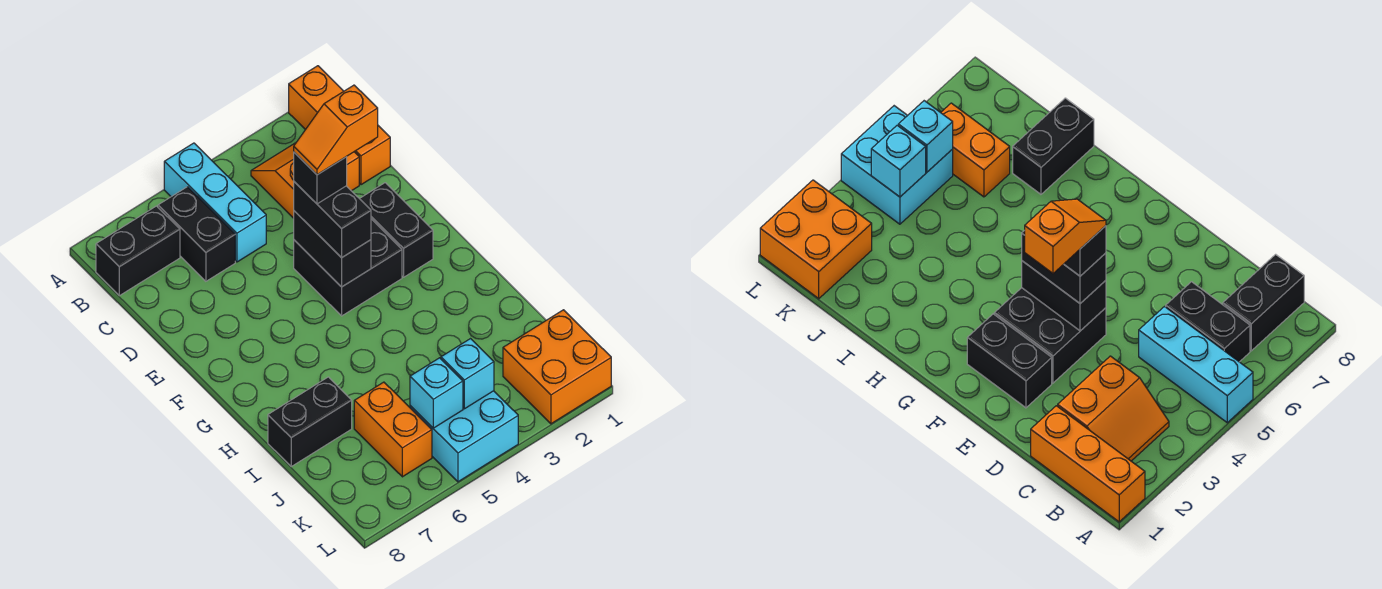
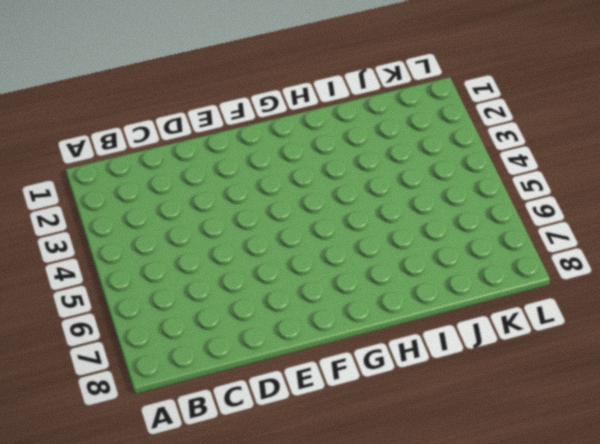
none -> orange 1x3 brick [289,66,390,185]
none -> cyan 1x3 brick [164,143,266,262]
none -> orange 2x2 slope [251,143,359,218]

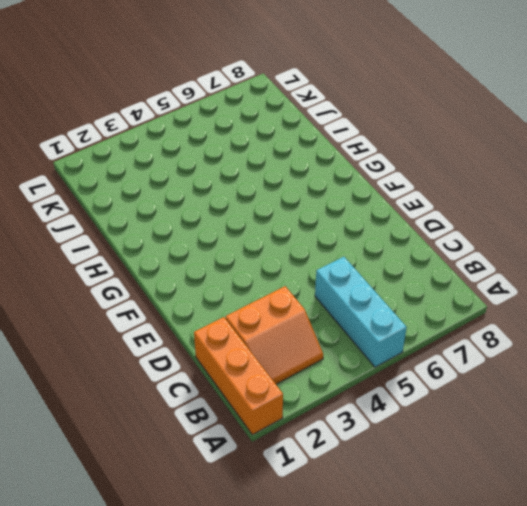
none -> black 1x2 brick [158,187,235,281]
none -> black 1x2 brick [96,206,180,296]
none -> black 1x2 brick [360,183,433,277]

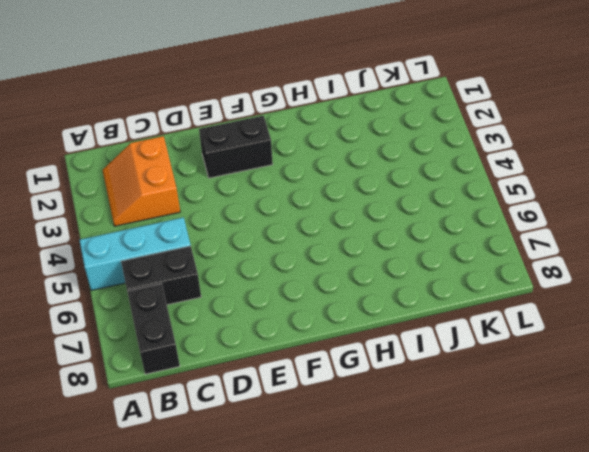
none -> orange 1x3 brick [289,66,390,185]
none -> black 2x2 brick [294,219,402,316]
none -> black 1x2 brick [268,377,352,466]

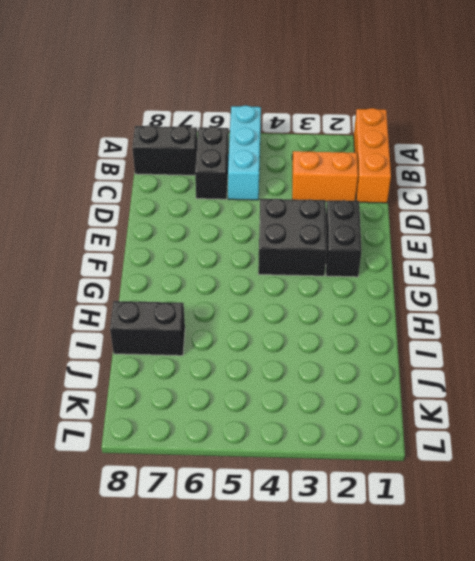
none -> orange 1x2 brick [354,382,432,477]
none -> orange 2x2 brick [503,310,611,424]
none -> cyan 2x2 brick [410,391,518,482]

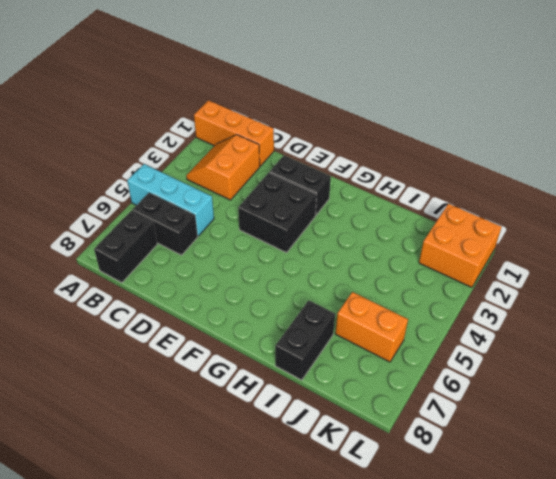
none -> cyan 2x2 brick [410,391,518,482]
none -> black 1x2 brick [294,211,371,287]
none -> cyan 1x1 brick [441,339,494,409]

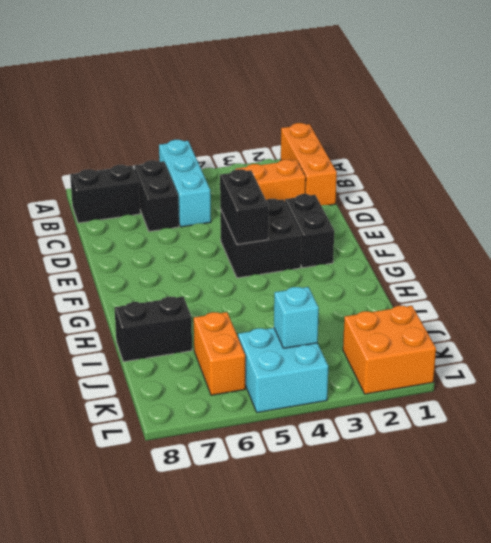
none -> cyan 1x1 brick [410,358,463,428]
none -> black 1x2 brick [294,182,371,258]
none -> black 1x1 brick [294,152,347,204]

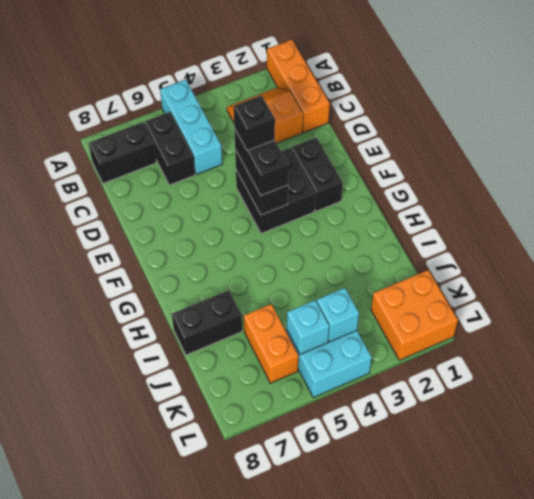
none -> orange 1x2 slope [294,85,378,175]

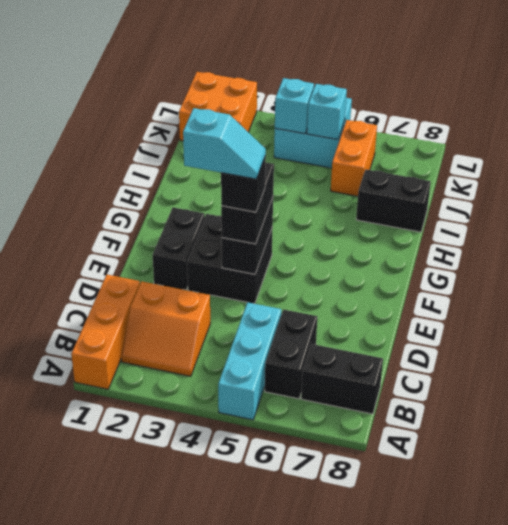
cyan 1x2 slope [183,108,266,179] -> orange 1x2 slope [294,85,378,175]

